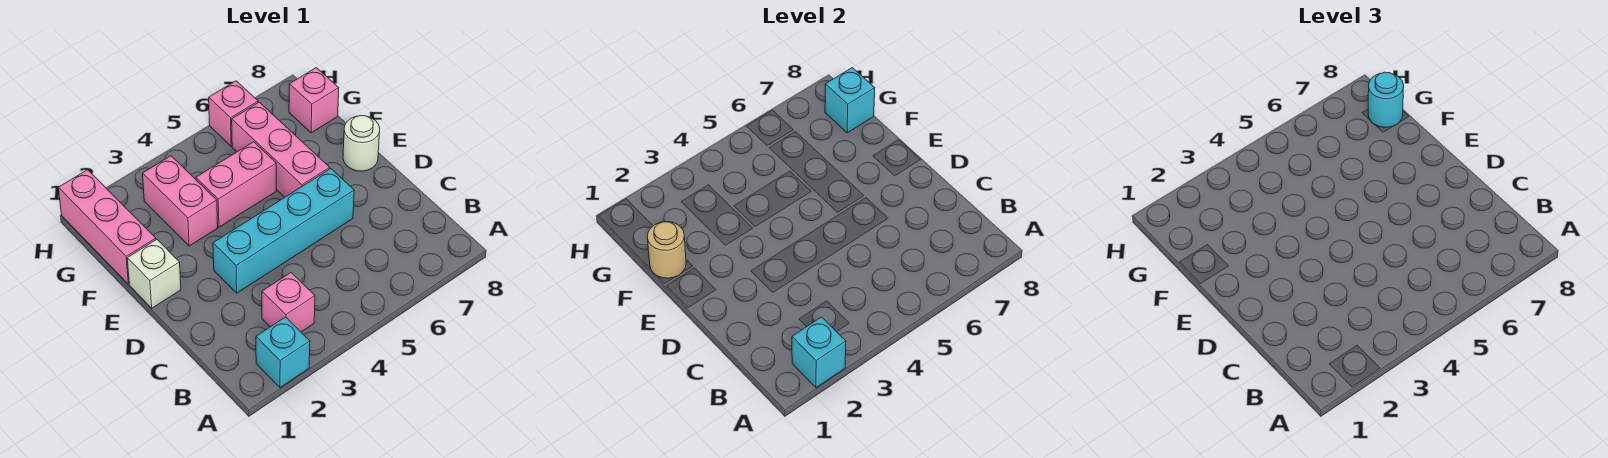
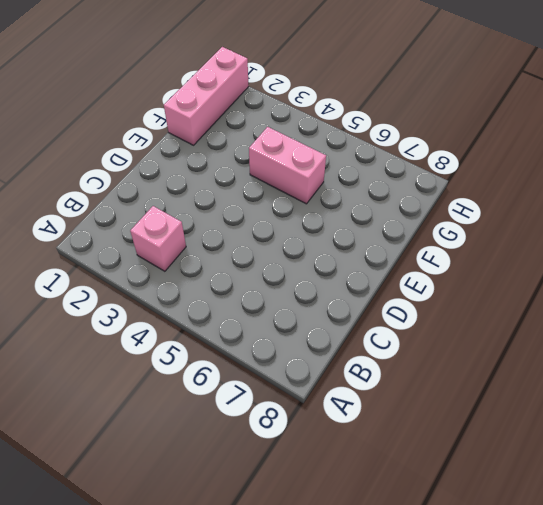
none -> cyan 1x1 brick [256,317,310,388]
none -> cyan 1x4 brick [213,169,354,293]
none -> white 1x1 brick [127,239,181,308]

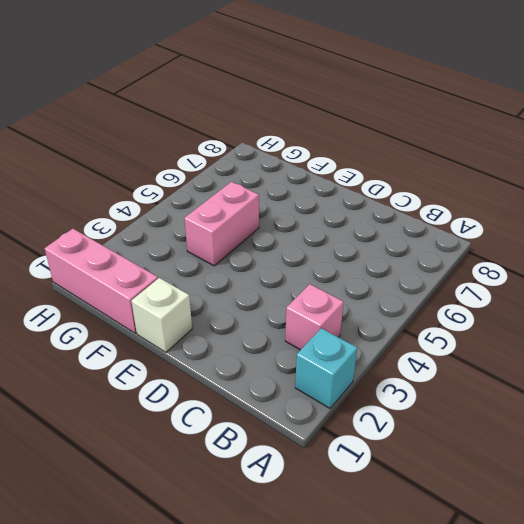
none -> cyan 1x4 brick [213,169,354,293]
none -> pink 1x3 brick [232,102,330,197]
none -> white 1x1 round brick [343,116,380,171]

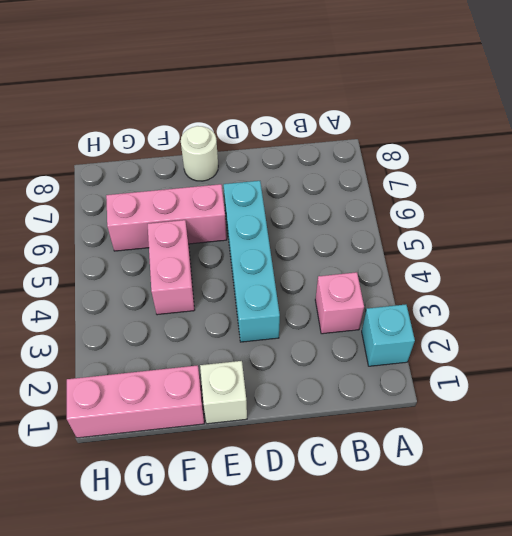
none -> pink 1x2 brick [142,156,218,246]
none -> pink 1x1 brick [289,68,339,133]
none -> pink 1x1 brick [209,81,258,146]

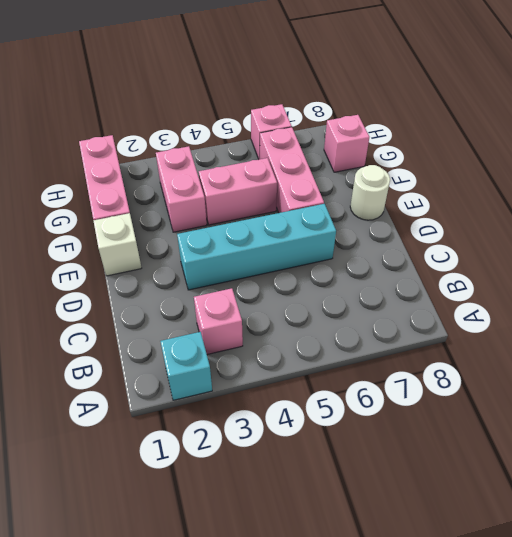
none -> cyan 1x1 brick [792,317,846,388]
none -> tan 1x1 round brick [647,222,686,278]
none -> cyan 1x1 brick [825,68,875,133]

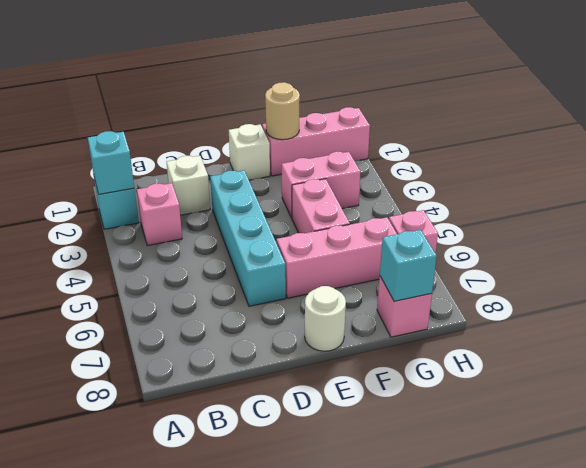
white 1x1 brick [167,156,210,215] -> none
none -> cyan 1x1 round brick [1368,72,1404,127]

